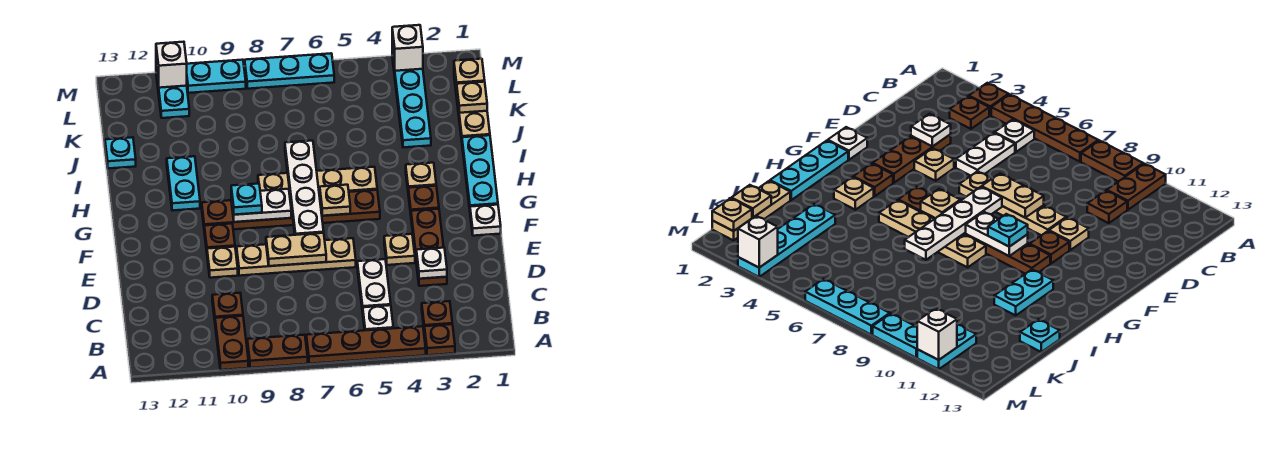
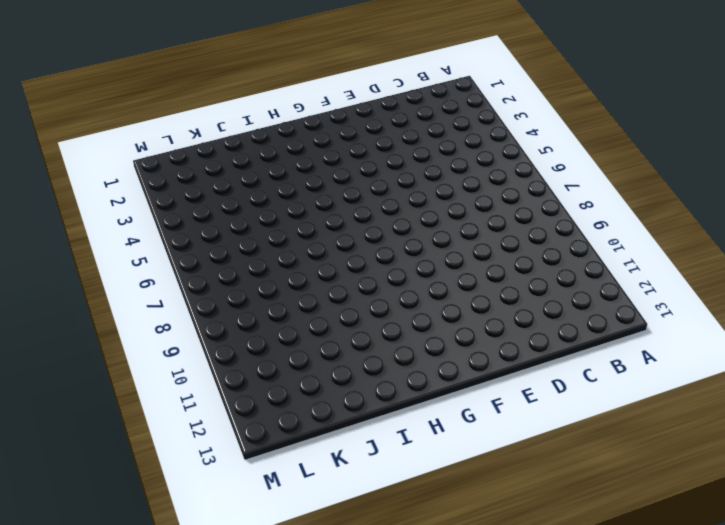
none -> brown 1x1 plate [424,324,455,355]
none -> brown 1x4 plate [306,326,426,364]
none -> brown 1x2 plate [247,335,308,368]
none -> brown 1x2 plate [215,316,248,370]

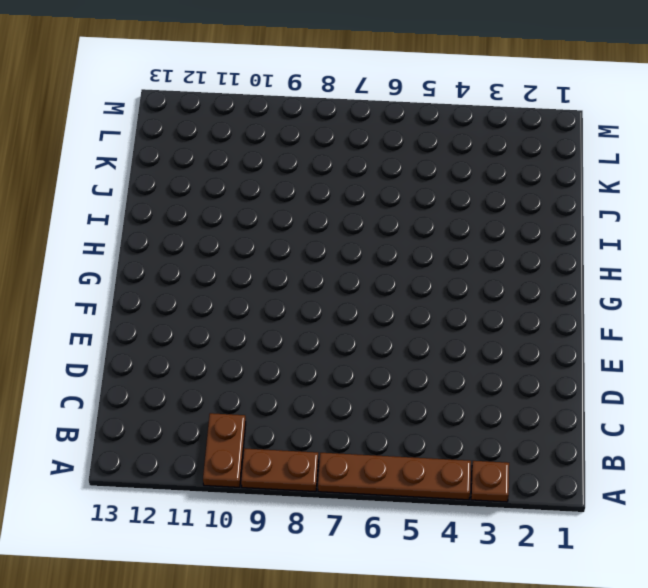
none -> brown 1x1 plate [422,301,452,327]
none -> white 1x1 plate [363,305,393,330]
none -> white 1x2 plate [357,259,391,312]
none -> brown 1x1 plate [212,293,243,319]

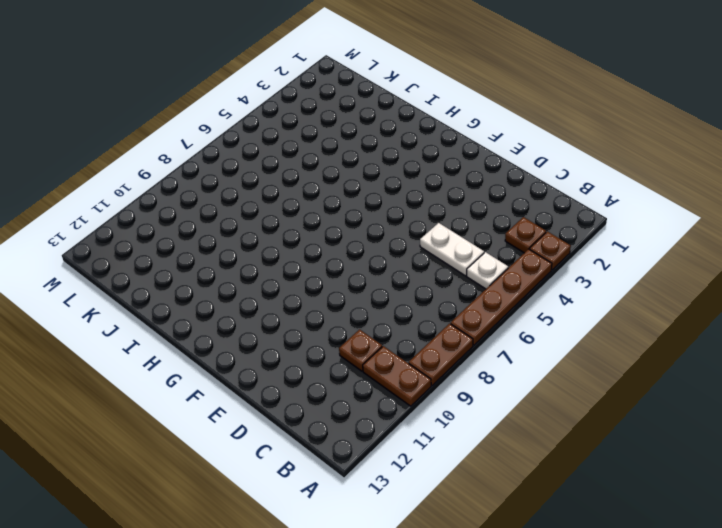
none -> brown 1x3 plate [411,209,447,286]
none -> tan 1x1 plate [384,234,415,265]
none -> tan 1x4 plate [237,238,356,276]
none -> tan 1x1 plate [207,247,238,278]

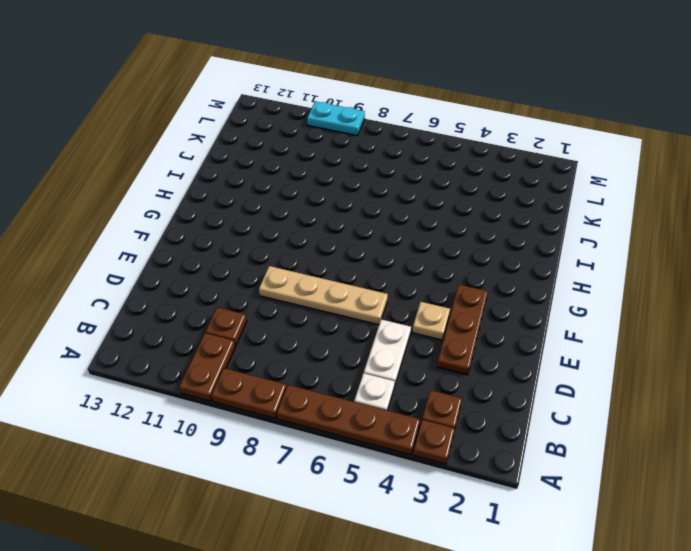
none -> tan 1x1 plate [207,247,238,278]
none -> white 1x1 plate [470,205,501,236]
none -> brown 1x1 plate [204,224,235,251]
none -> cyan 1x3 plate [462,135,498,209]

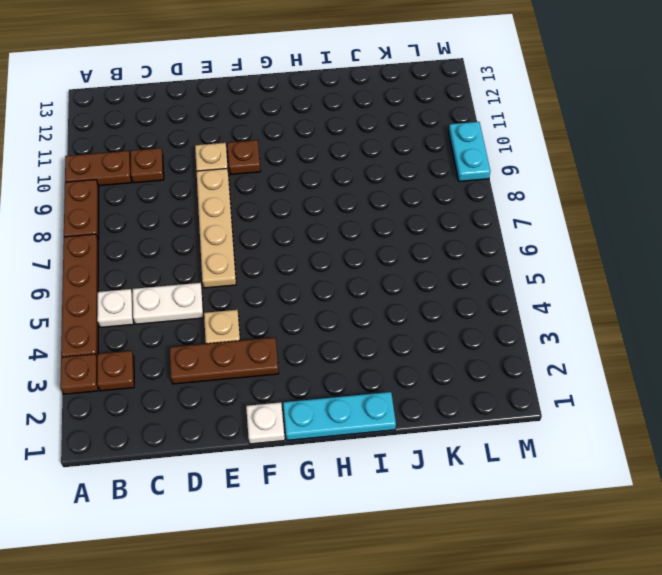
none -> brown 1x1 plate [408,186,439,213]
none -> brown 1x6 plate [202,190,380,229]
none -> tan 1x1 plate [406,163,436,188]
none -> tan 1x4 plate [258,167,377,194]

